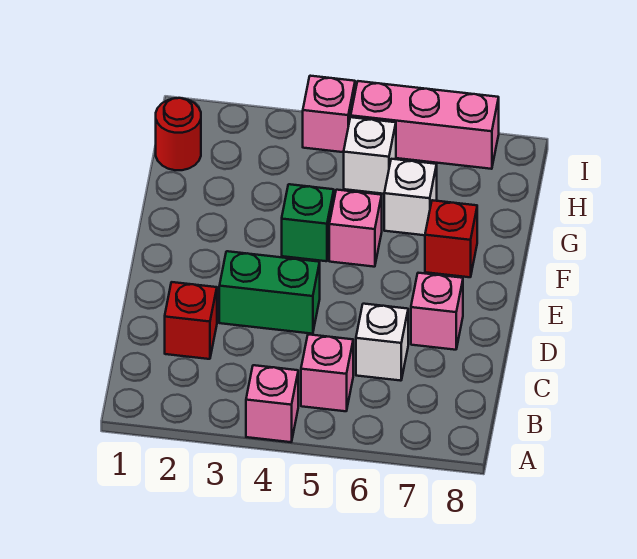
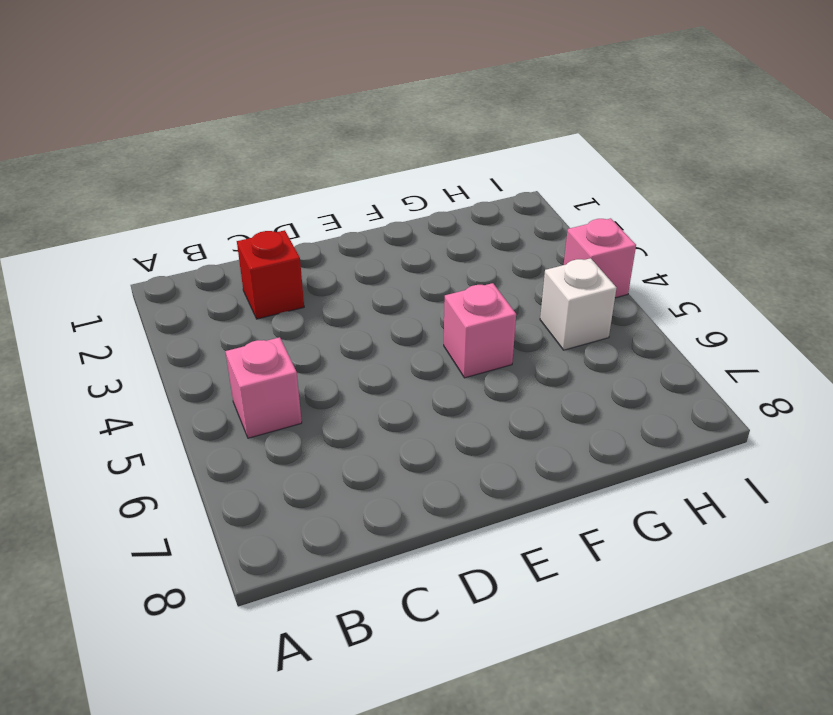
none -> pink 1x1 brick [246,365,298,442]
none -> white 1x1 brick [356,304,408,381]
none -> green 1x2 brick [219,251,320,334]

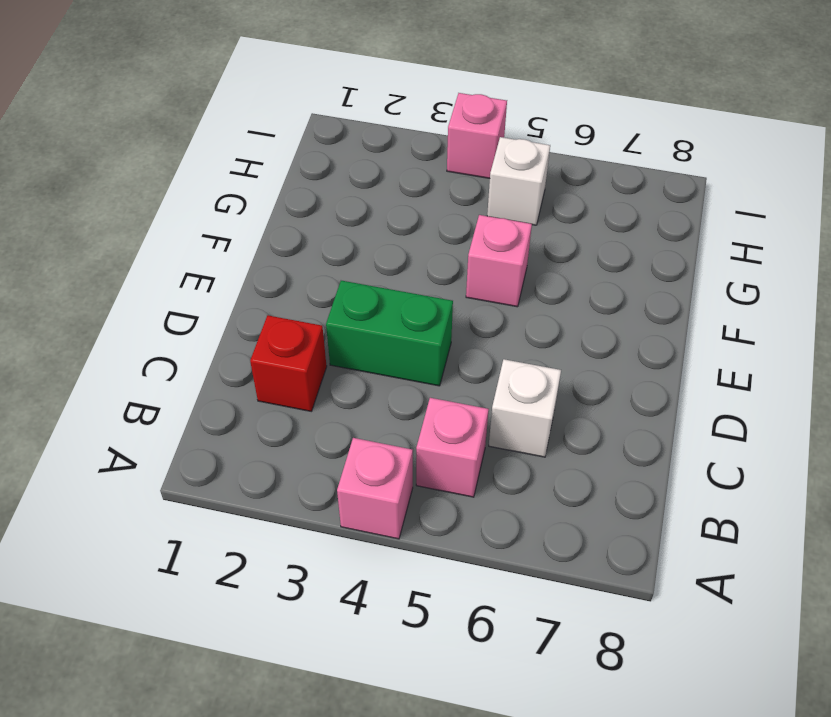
none -> pink 1x1 brick [411,273,463,350]
none -> green 1x1 brick [282,184,334,261]
none -> red 1x1 brick [425,200,477,277]

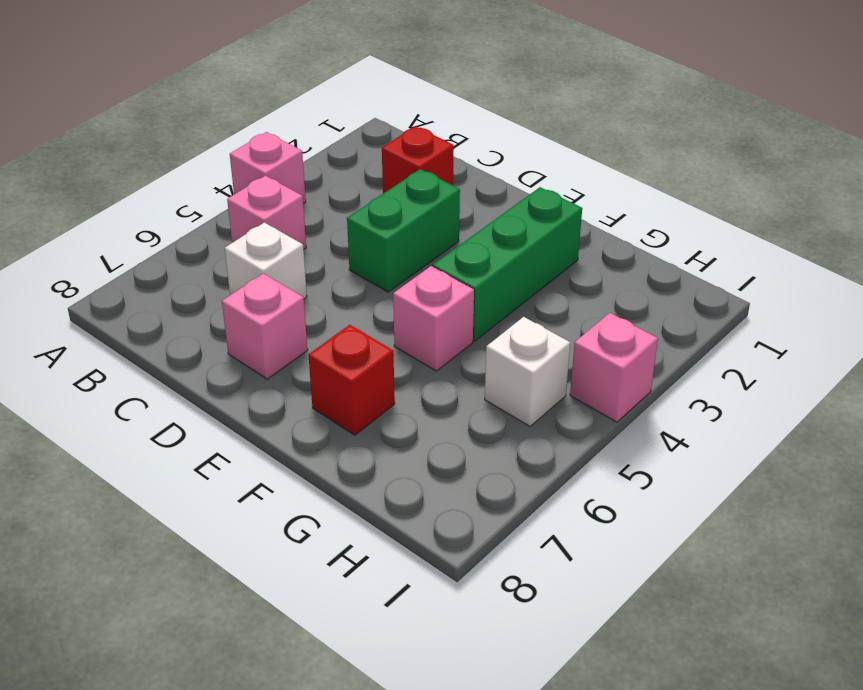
green 1x3 brick [433,187,582,341] -> green 1x1 brick [282,184,334,261]
none -> white 1x1 brick [384,159,437,235]
none -> red 1x1 round brick [156,98,201,170]
none -> pink 1x3 brick [351,81,499,169]

